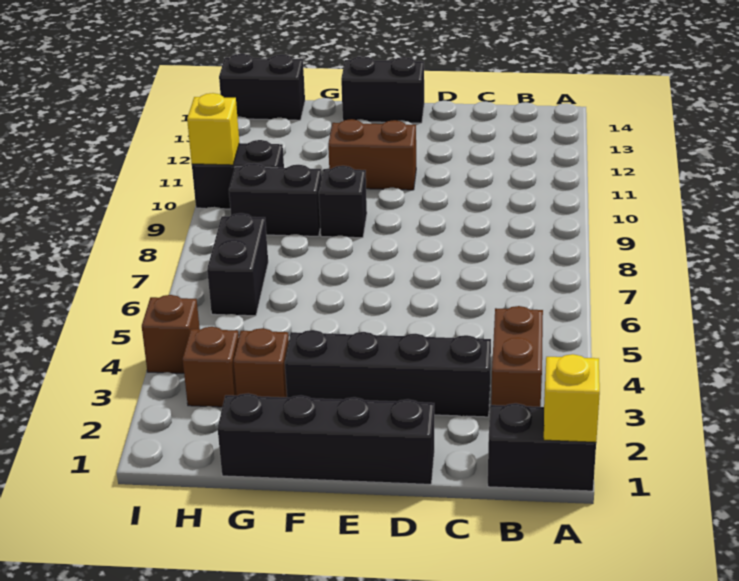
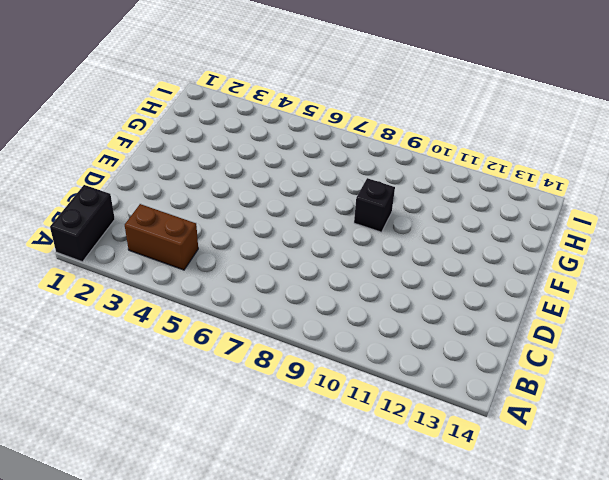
none -> black 1x4 brick [285,330,491,417]
none -> black 1x4 brick [218,393,434,484]
none -> brown 1x2 brick [328,119,416,190]

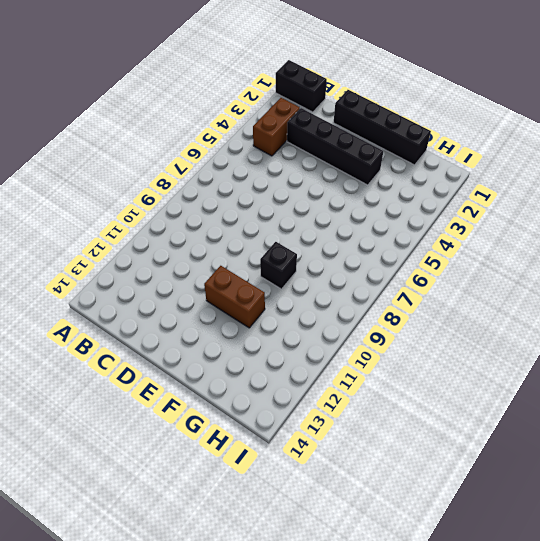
none -> black 1x2 brick [341,56,424,123]
none -> brown 1x1 brick [234,328,289,397]
none -> black 1x2 brick [229,163,322,236]

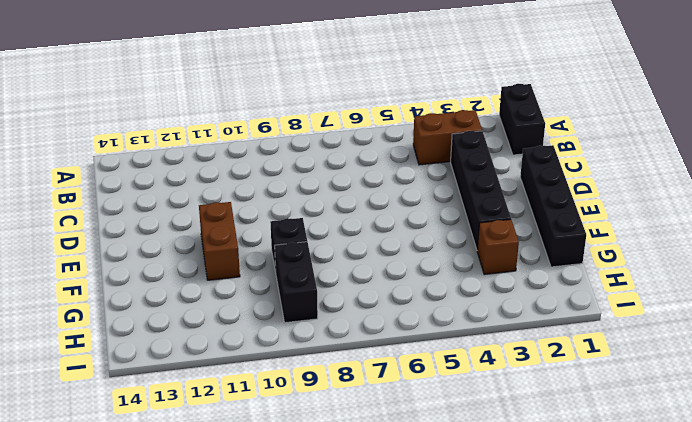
none -> black 1x2 brick [341,56,424,123]
none -> brown 1x1 brick [183,327,239,407]
none -> black 1x2 brick [207,213,268,316]

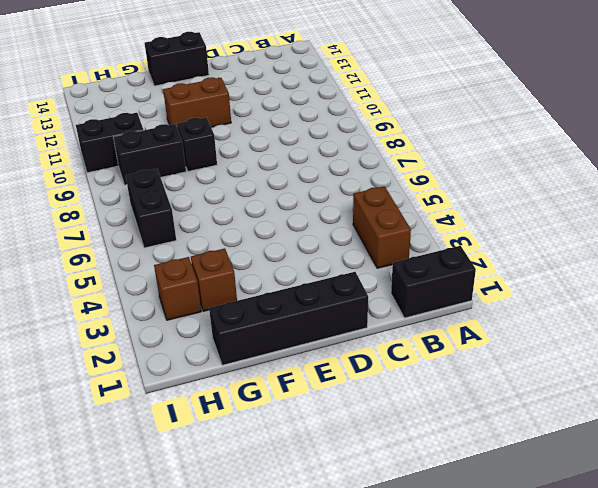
none -> black 1x4 brick [285,330,491,417]
none -> black 1x2 brick [219,54,305,120]
none -> brown 1x1 brick [142,295,200,373]

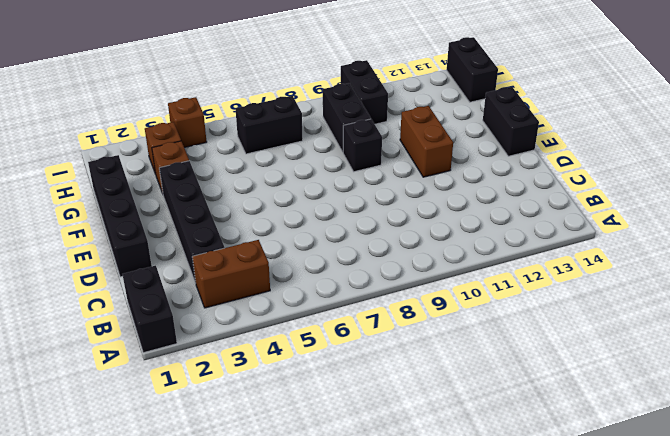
none -> yellow 1x1 brick [544,354,600,442]
none -> yellow 1x1 brick [187,93,239,165]

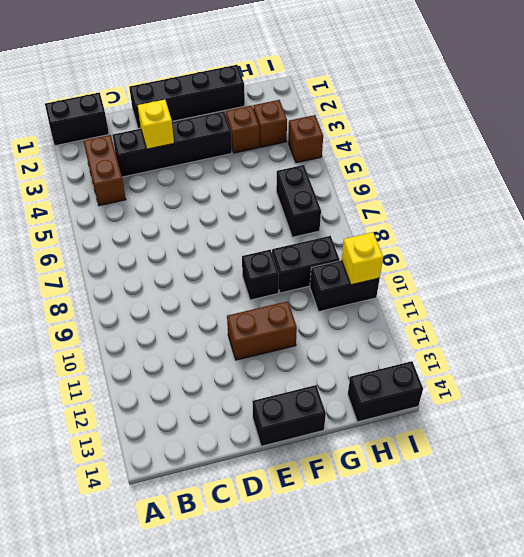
yellow 1x1 brick [138,100,174,149] -> yellow 1x1 brick moved to [544,354,600,442]

